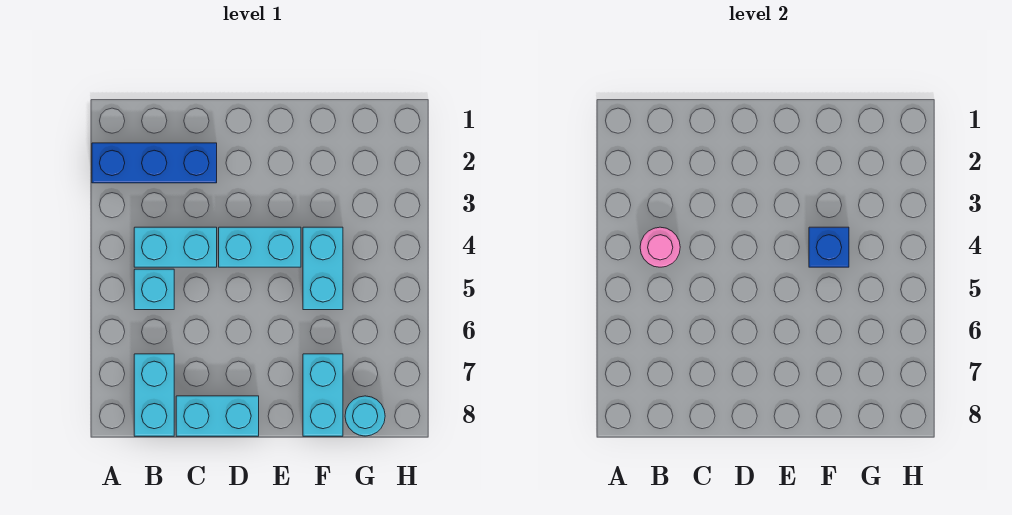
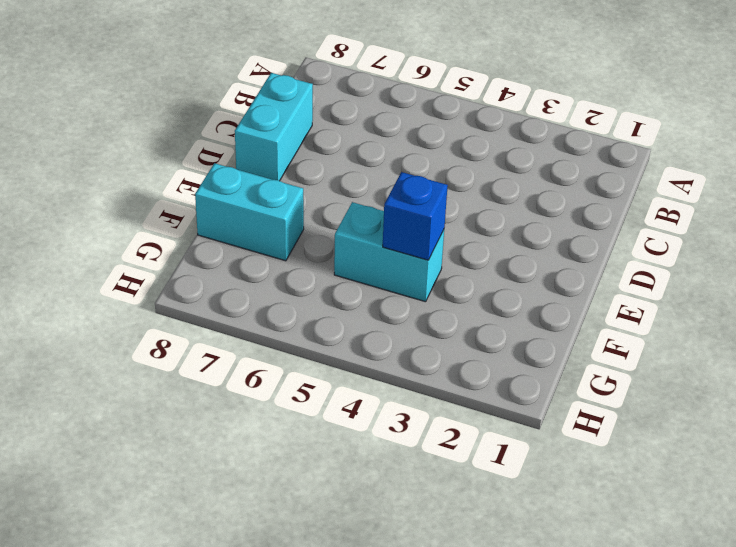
none -> blue 1x3 brick [92,143,217,183]
none -> cyan 1x2 brick [134,227,217,267]

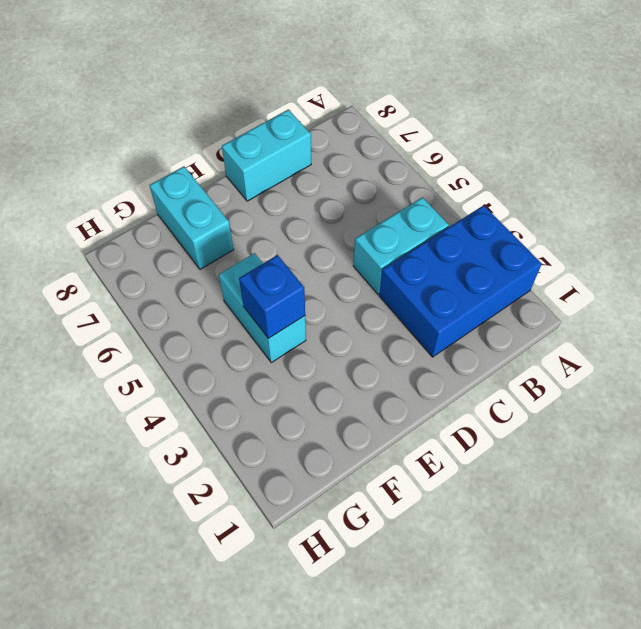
blue 2x3 brick [379,205,542,357] -> blue 1x3 brick [92,143,217,183]
none -> cyan 1x1 brick [134,269,174,310]
none -> cyan 1x2 brick [134,354,174,436]

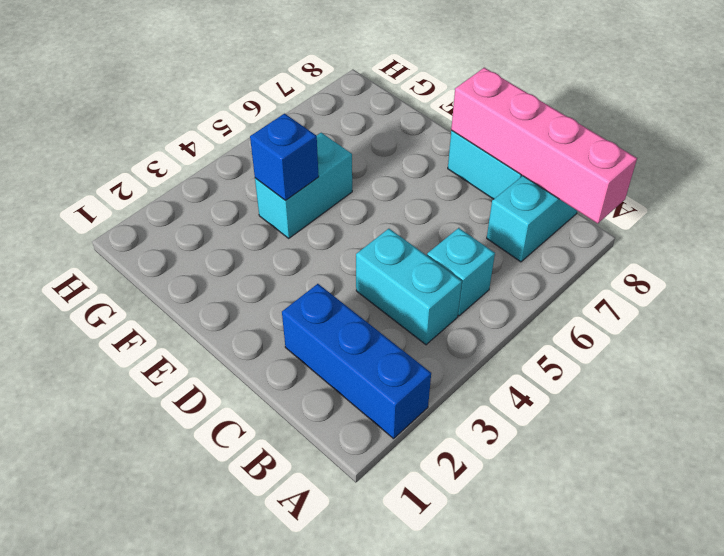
pink 1x4 brick [451,68,637,224] -> none
none -> cyan 1x2 brick [219,227,301,267]
none -> cyan 1x2 brick [303,354,343,436]

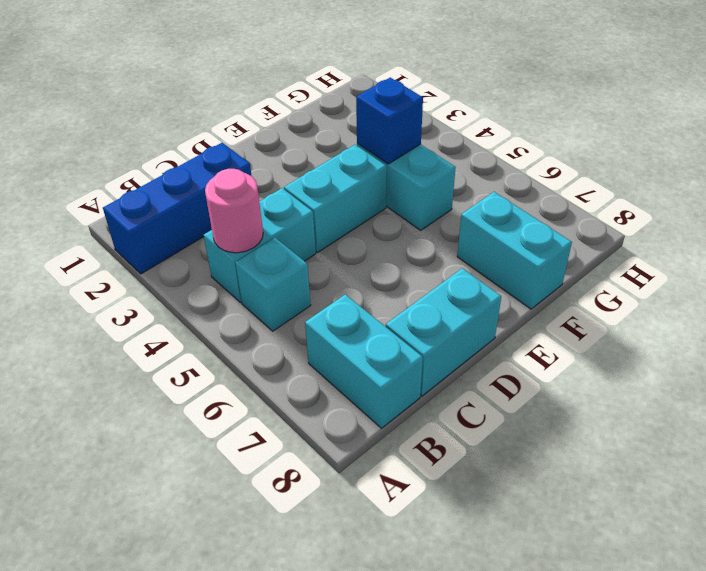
none -> cyan 1x1 round brick [345,396,385,436]

